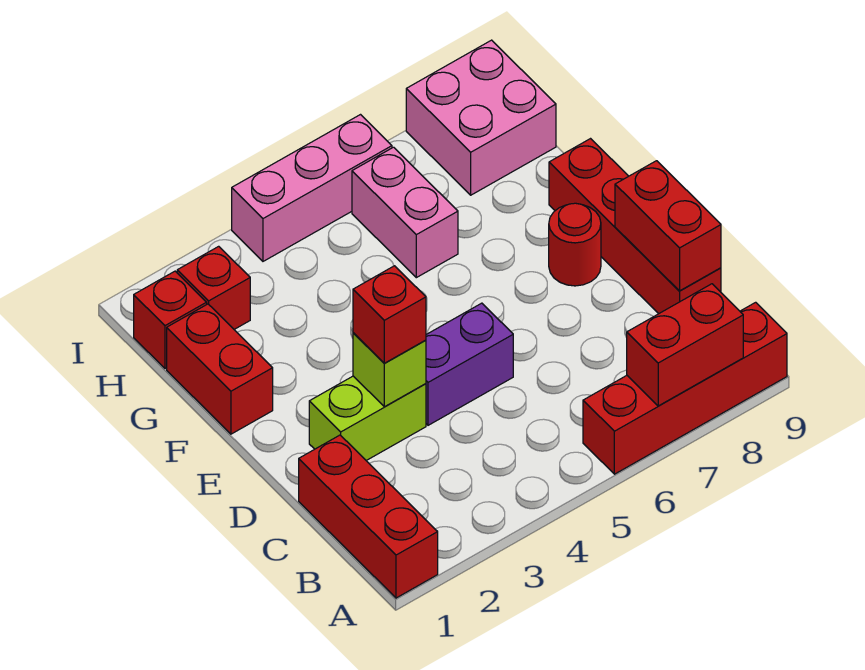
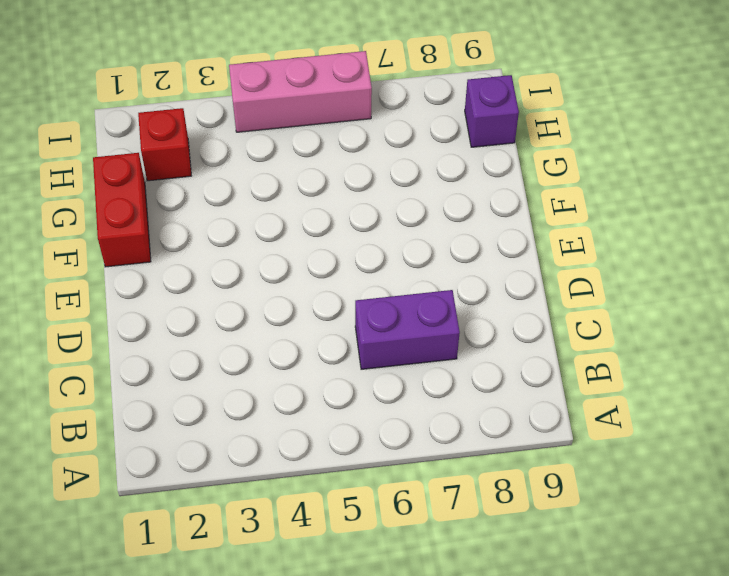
purple 1x2 brick [355,290,460,369] -> purple 1x2 brick moved to [426,303,513,425]
purple 1x1 brick [465,75,519,147] -> pink 2x2 brick [406,40,556,195]
none -> red 1x3 brick [299,435,438,598]
none -> red 1x4 brick [583,302,787,474]
none -> red 1x4 brick [549,139,721,314]

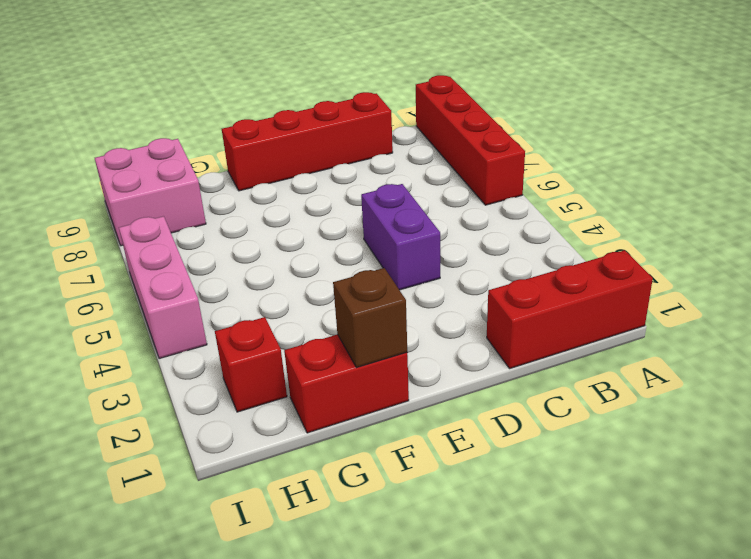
brown 1x1 brick [333,268,407,368] -> none
none -> lime 1x2 brick [309,376,426,461]
none -> red 1x1 round brick [549,203,601,286]
none -> pink 1x2 brick [352,147,458,278]

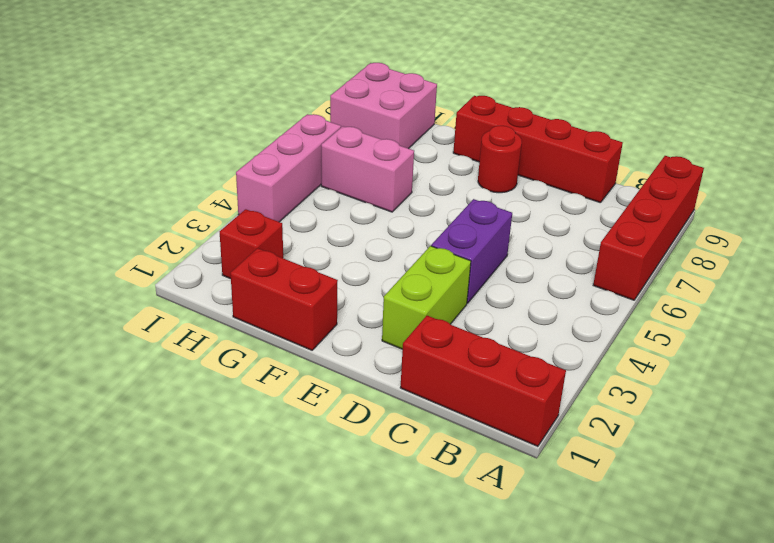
none -> red 1x1 brick [134,271,207,369]
none -> red 1x2 brick [627,284,743,406]
none -> red 1x2 brick [615,161,721,291]

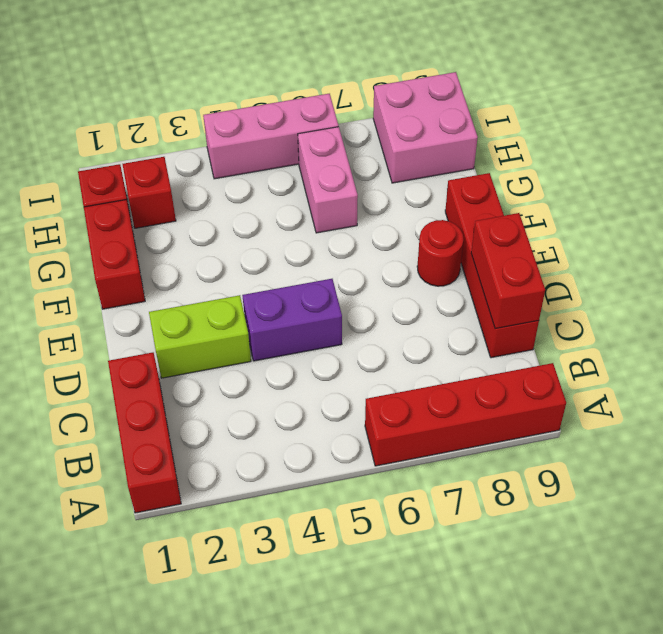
none -> red 1x2 brick [627,284,743,406]
none -> lime 1x1 brick [353,333,426,407]
none -> red 1x1 brick [353,266,426,363]

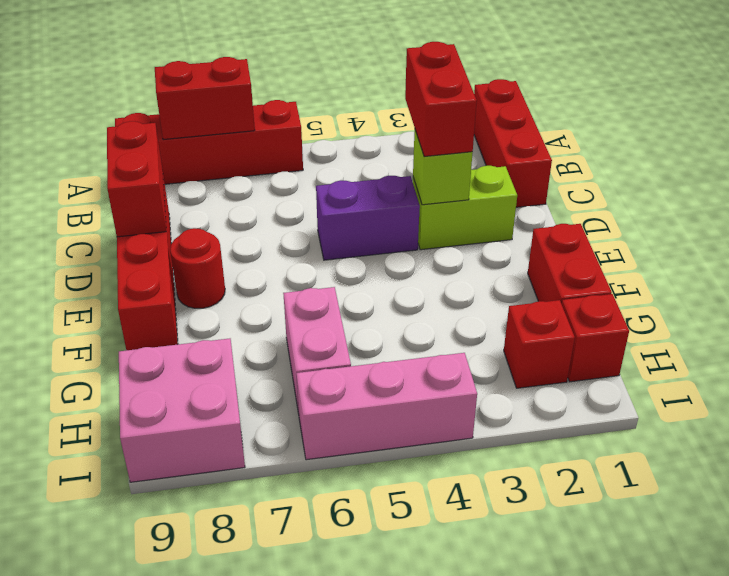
red 1x2 brick [405,42,477,157] -> red 1x1 brick [353,266,426,363]

